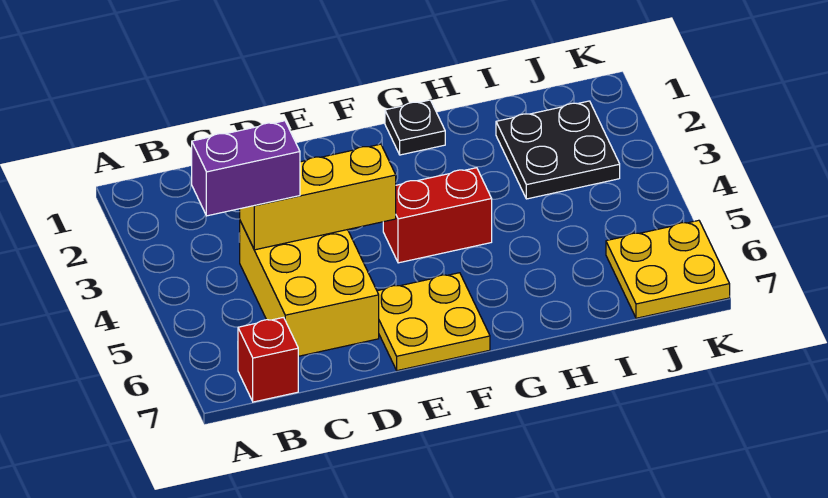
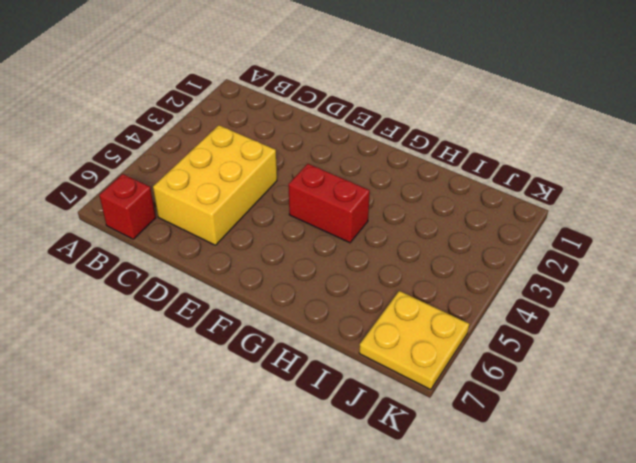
none -> yellow 2x2 plate [377,273,490,371]
none -> black 1x1 plate [385,100,445,155]

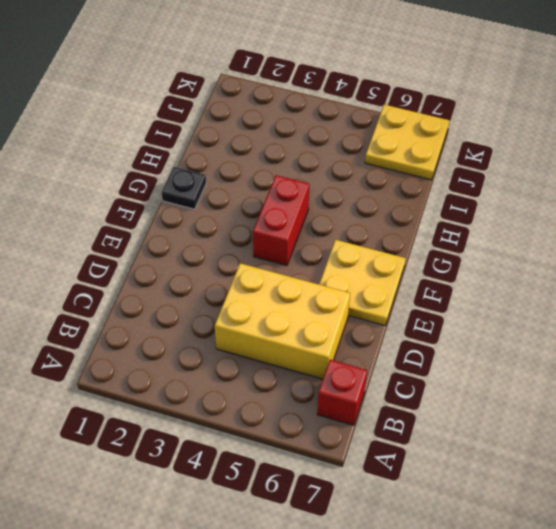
none -> black 2x2 plate [496,101,620,199]
none -> yellow 1x3 brick [240,144,396,250]

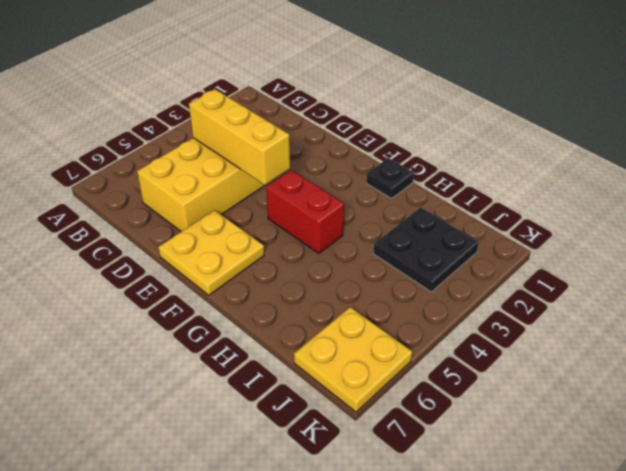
none -> red 1x1 brick [238,317,298,402]
none -> purple 1x2 brick [192,121,300,216]

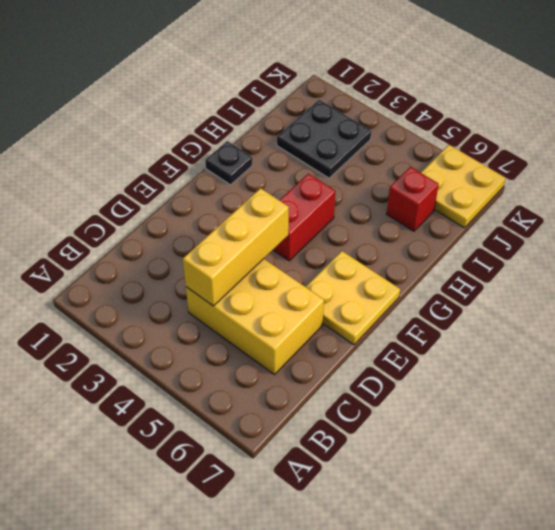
red 1x1 brick [387,167,439,231] -> red 1x1 brick moved to [238,317,298,402]
none -> purple 1x2 brick [192,121,300,216]

